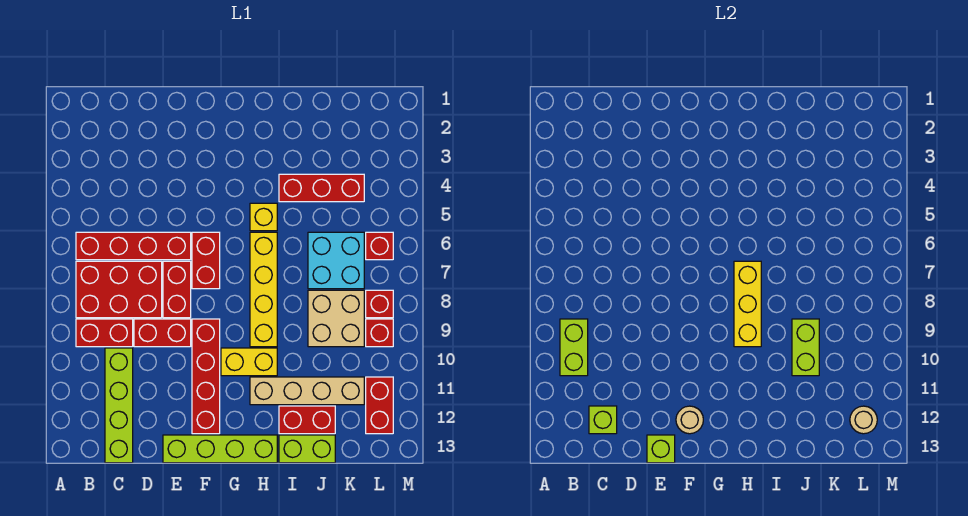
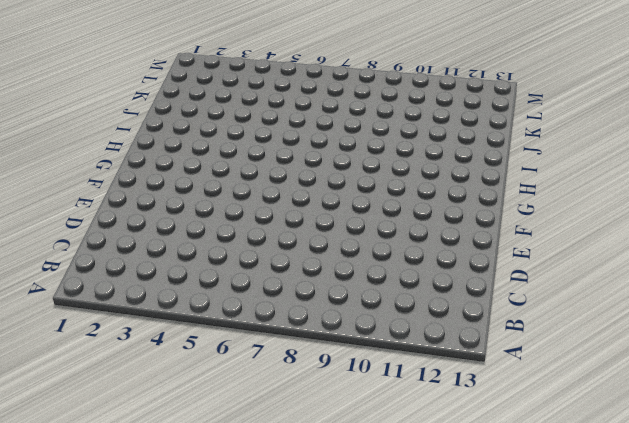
none -> red 1x4 brick [76,232,191,260]
none -> red 2x3 brick [76,261,162,318]
none -> red 1x2 brick [76,319,133,347]

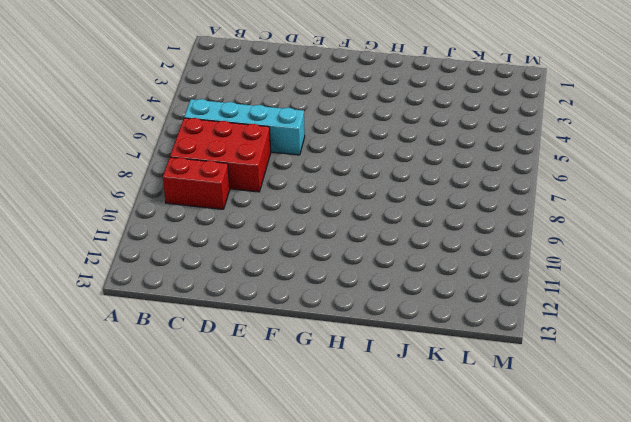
cyan 1x4 brick [184,99,305,155] -> red 1x4 brick [76,232,191,260]
none -> lime 1x4 brick [105,348,133,463]
none -> red 1x2 brick [134,319,191,347]
none -> red 1x2 brick [163,261,191,318]

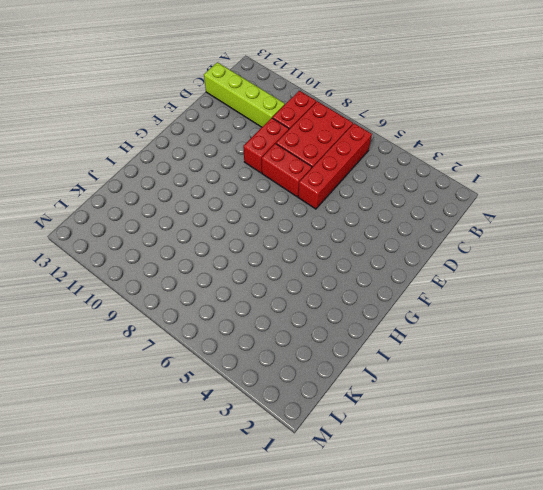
none -> lime 1x4 brick [163,435,277,463]
none -> red 1x2 brick [192,232,220,289]
none -> red 1x4 brick [192,319,220,434]

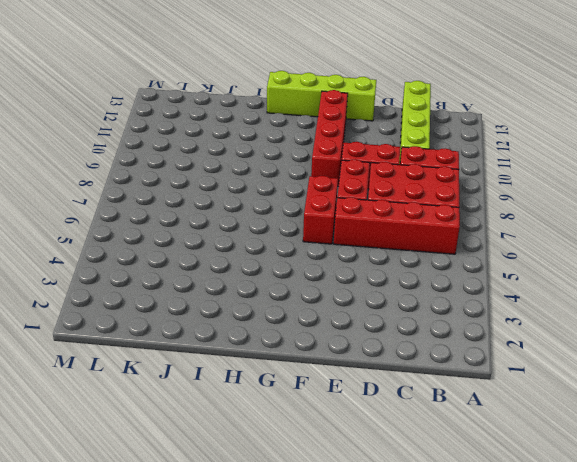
none -> yellow 1x2 brick [221,348,277,376]
none -> yellow 1x1 brick [250,203,277,231]
none -> yellow 1x4 brick [250,232,277,347]

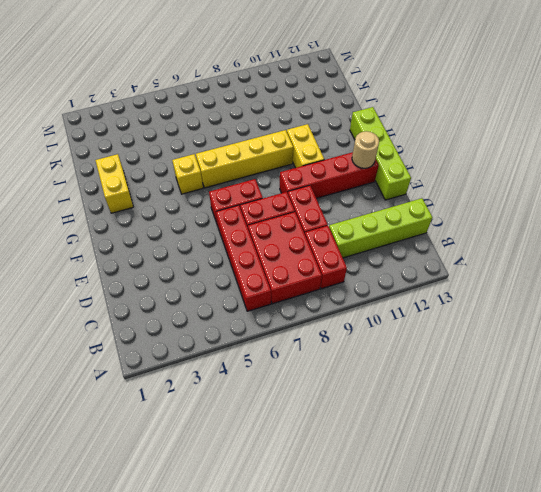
yellow 1x2 brick [95,154,133,213] -> none
none -> tan 1x4 brick [250,377,364,405]
none -> red 1x3 brick [279,174,364,202]
none -> red 1x2 brick [279,406,335,434]

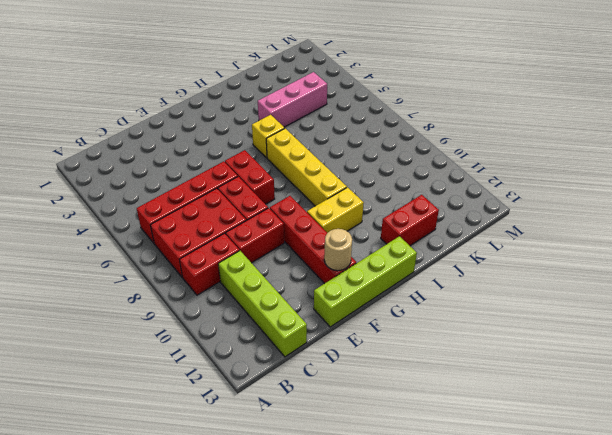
pink 1x3 brick [258,72,327,127] -> red 1x3 brick [279,174,364,202]
none -> tan 1x4 brick [250,377,364,405]
none -> lime 1x2 brick [279,435,335,463]
none -> cyan 2x2 brick [308,232,364,289]

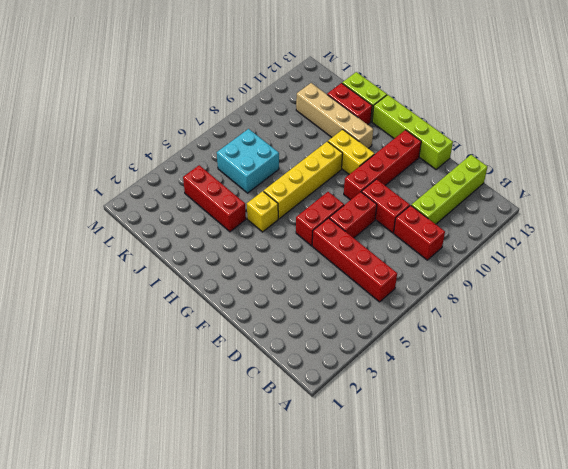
none -> red 2x3 brick [76,261,162,318]
none -> tan 2x2 brick [308,290,364,347]
none -> red 1x1 brick [366,232,393,260]

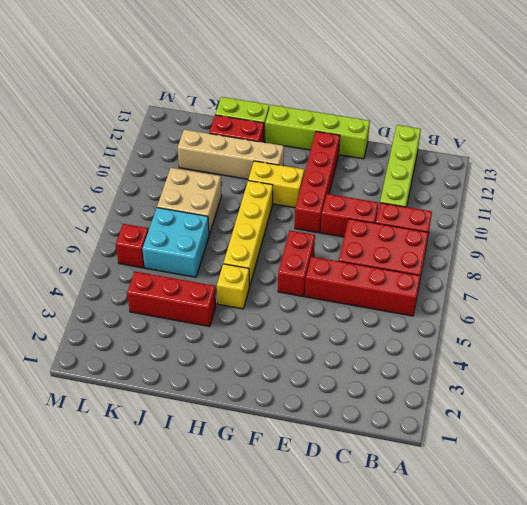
none -> red 1x2 brick [163,261,191,318]
none -> red 1x1 brick [366,290,393,318]
none -> red 1x1 brick [366,319,393,347]

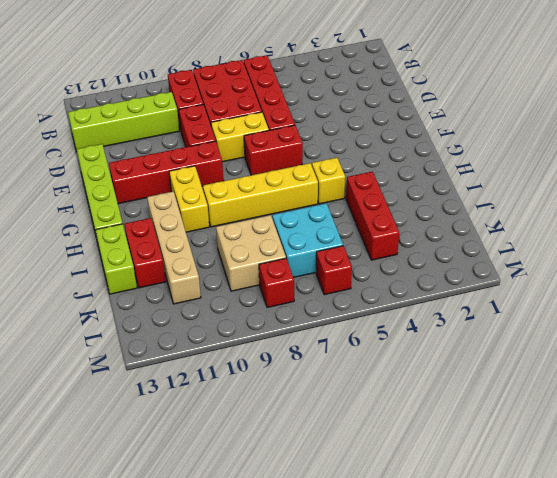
yellow 1x2 brick [211,112,269,162] -> red 1x2 brick [163,261,191,318]
none -> red 1x1 brick [366,319,393,347]
none -> red 1x2 brick [366,377,393,434]
none -> lime 1x2 brick [560,319,588,376]

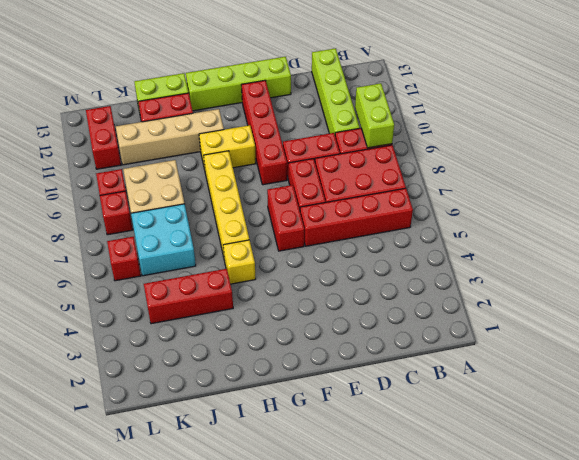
none -> lime 1x1 brick [589,406,617,434]
none -> lime 1x1 brick [647,435,675,463]
none -> tan 1x1 round brick [676,406,703,434]

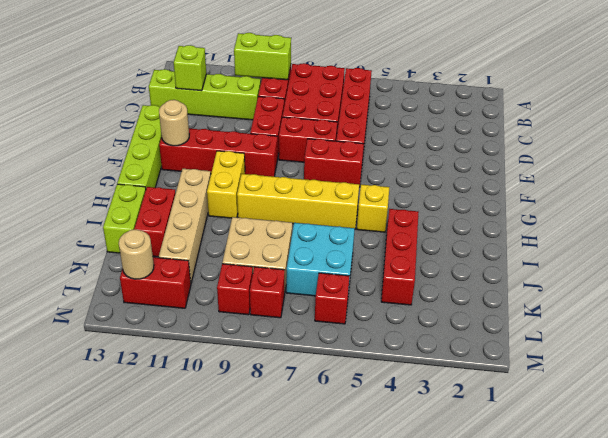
none -> lime 1x1 brick [647,435,675,463]
none -> yellow 1x3 brick [734,261,761,347]
none -> lime 1x2 brick [792,319,819,376]

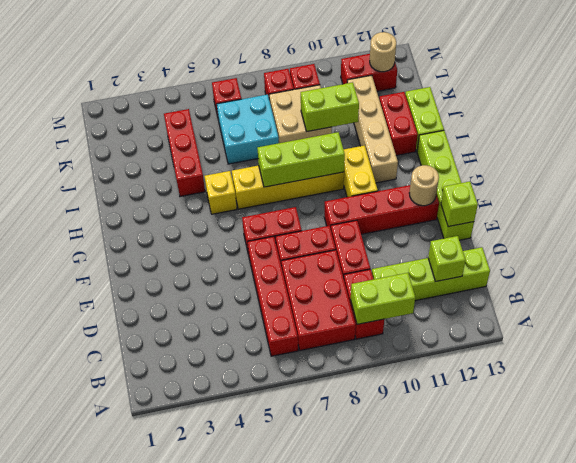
lime 1x3 brick [257,132,345,187] -> yellow 1x3 brick [734,261,761,347]

